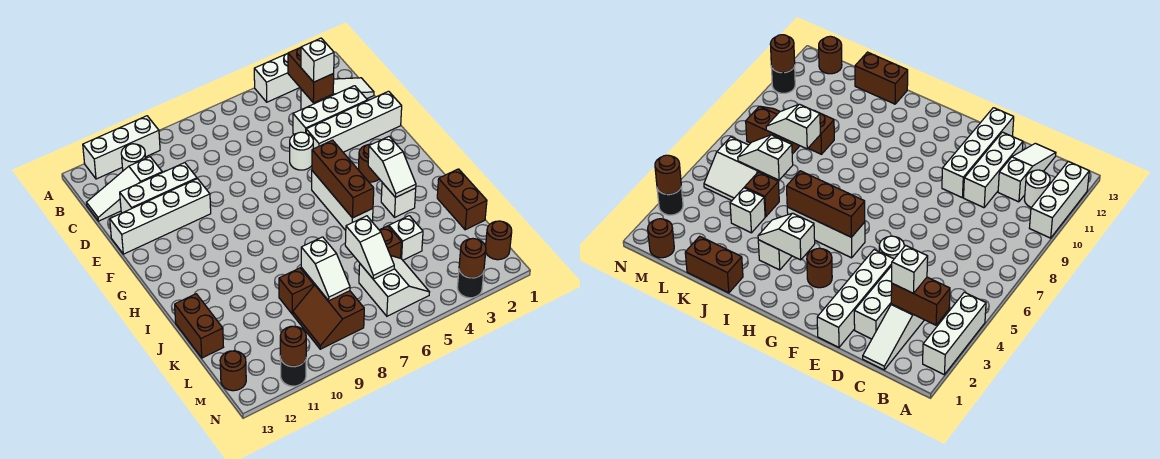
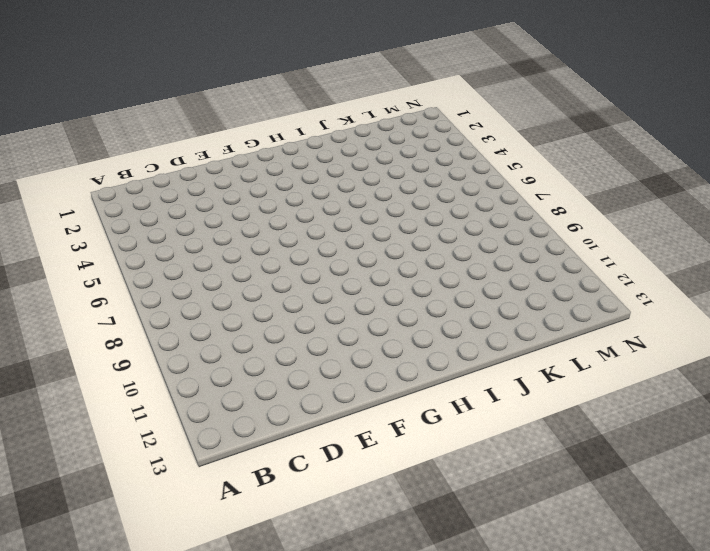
none -> white 1x3 brick [254,53,300,102]
none -> white 1x3 brick [83,116,160,179]
none -> white 1x1 round brick [121,144,146,171]
none -> white 1x3 slope [301,78,374,110]

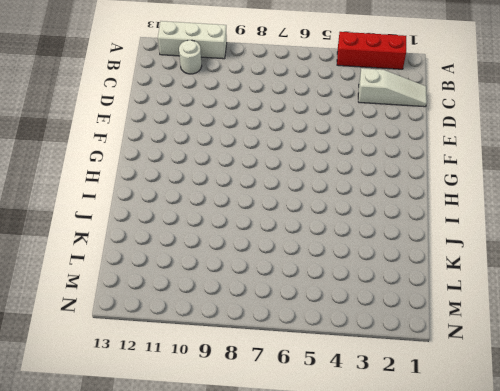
red 1x3 brick [337,32,406,69] -> white 1x3 brick [254,53,300,102]
none -> white 1x3 slope [86,157,162,221]
none -> white 1x3 brick [293,86,367,134]
none -> white 1x3 brick [120,163,197,213]
none -> white 1x4 brick [306,91,402,152]

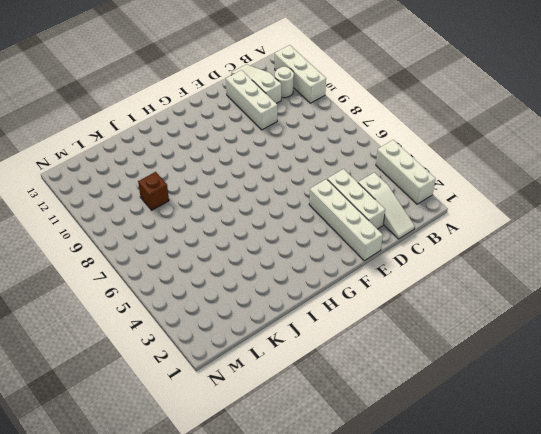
none -> white 1x1 round brick [290,132,313,170]
none -> white 1x4 brick [110,179,211,254]
none -> brown 1x1 round brick [358,144,379,182]
none -> white 1x3 brick [312,171,373,230]

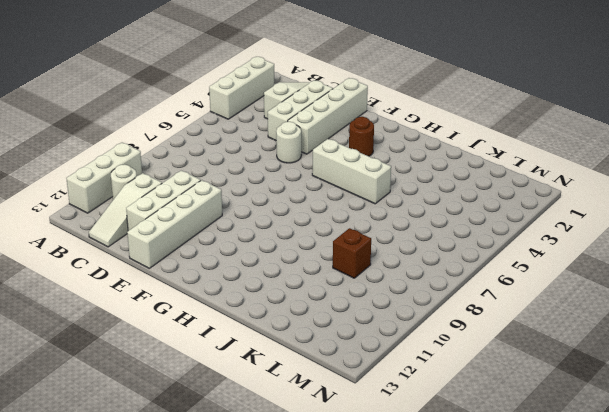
none -> white 1x1 brick [381,183,416,217]
none -> brown 1x2 brick [437,169,487,230]
none -> brown 1x2 brick [175,294,223,358]
none -> white 1x1 brick [389,216,423,260]

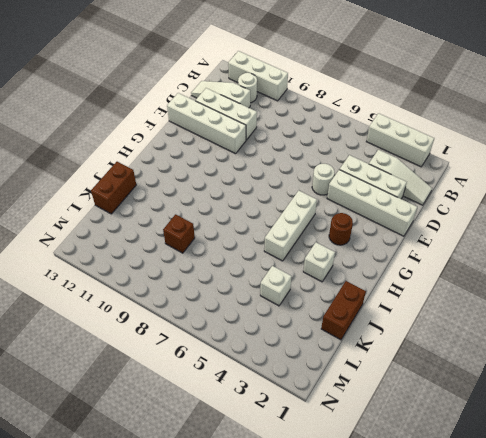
none -> brown 1x1 brick [380,226,401,258]
none -> white 2x2 slope [359,256,430,316]
none -> brown 2x2 slope [293,285,364,349]
none -> brown 1x1 round brick [486,221,512,260]

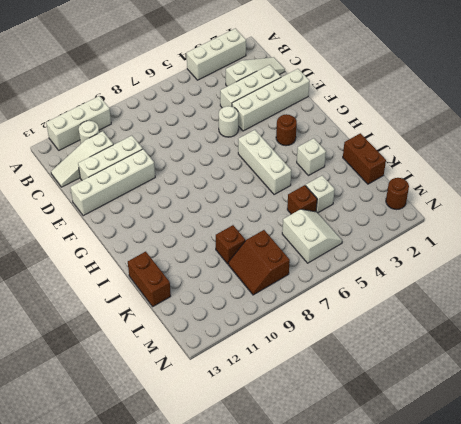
none -> brown 1x1 round brick [220,351,246,391]
none -> black 1x1 round brick [457,270,484,298]
none -> black 1x1 round brick [280,356,306,386]
none -> brown 1x2 brick [288,47,334,103]

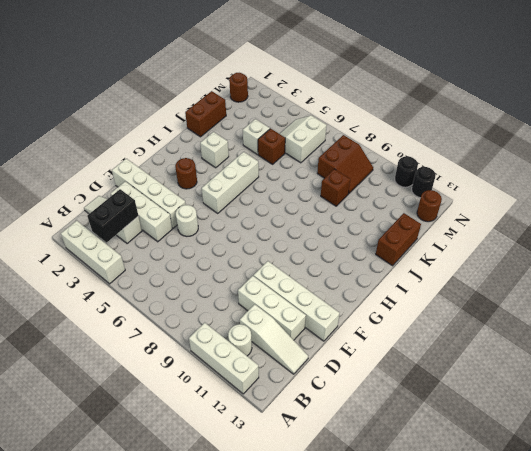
black 1x2 brick [87,189,138,242] -> brown 1x2 brick [288,47,334,103]
black 1x1 round brick [412,167,436,198] -> black 1x1 round brick moved to [457,270,484,298]
none -> brown 1x3 brick [312,140,374,218]
none -> white 1x2 slope [368,137,416,198]
none -> white 1x2 slope [345,216,394,279]
none -> white 1x2 slope [301,237,350,301]

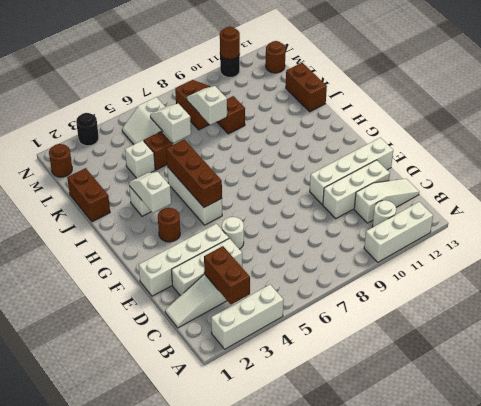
none -> brown 1x1 round brick [459,239,486,278]
none -> white 1x1 brick [301,38,334,82]

